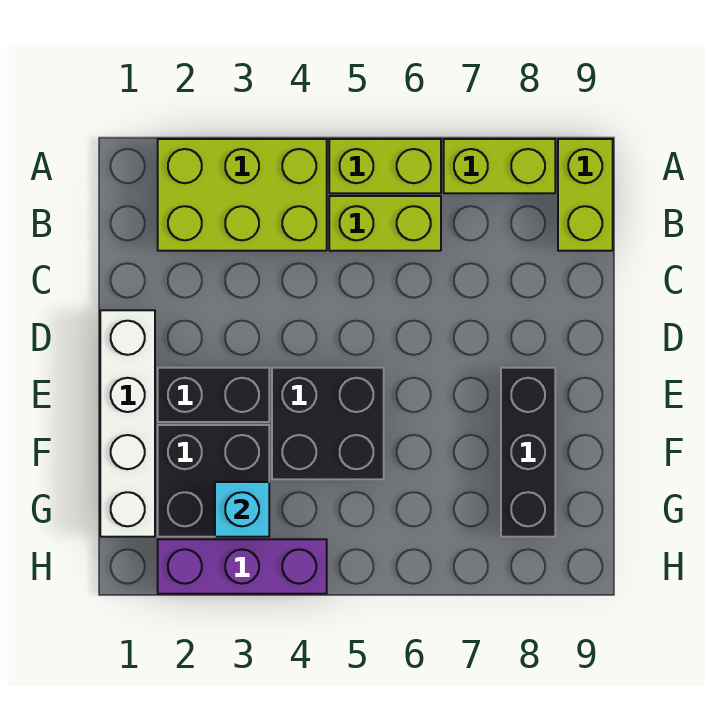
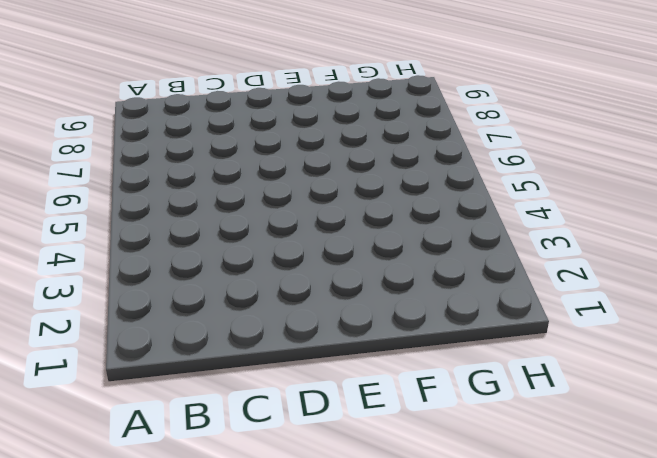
none -> lime 2x3 brick [158,139,327,251]
none -> lime 1x2 brick [329,139,441,193]
none -> lime 1x2 brick [444,139,555,193]

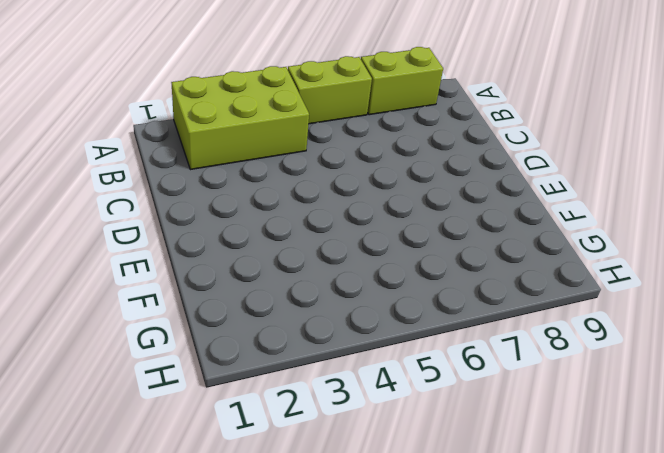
none -> lime 1x2 brick [558,139,613,251]
none -> lime 1x2 brick [329,196,441,251]
none -> white 1x4 brick [100,310,155,537]

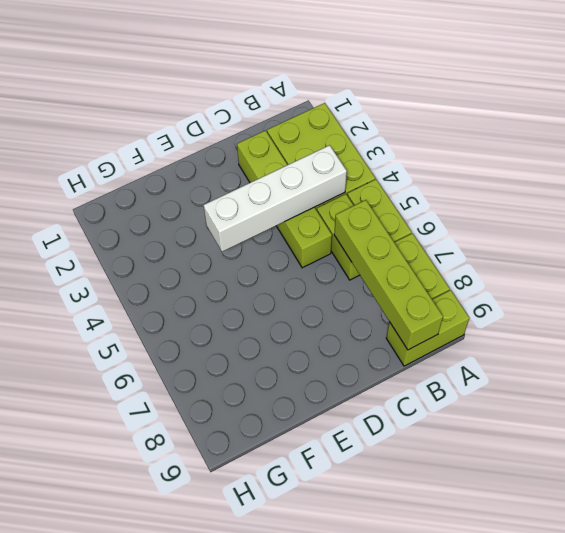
white 1x4 brick [204,145,347,252] -> white 1x4 brick moved to [100,310,155,537]
lime 1x4 brick [334,200,443,350] -> none
lime 1x4 brick [237,130,332,268] -> none
none -> black 1x2 brick [158,368,269,422]
none -> black 2x2 brick [272,368,384,479]
none -> black 1x3 brick [501,368,555,537]

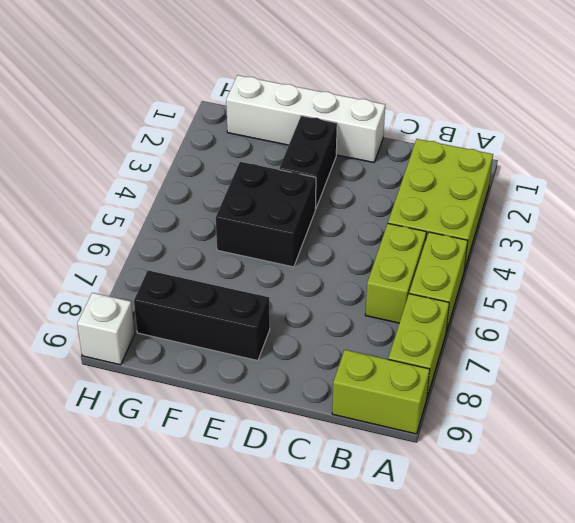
white 1x1 brick [77,293,135,365] -> none
none -> black 2x2 brick [158,425,269,537]
none -> purple 1x3 brick [158,539,327,594]
none -> cyan 1x1 brick [215,482,269,537]

